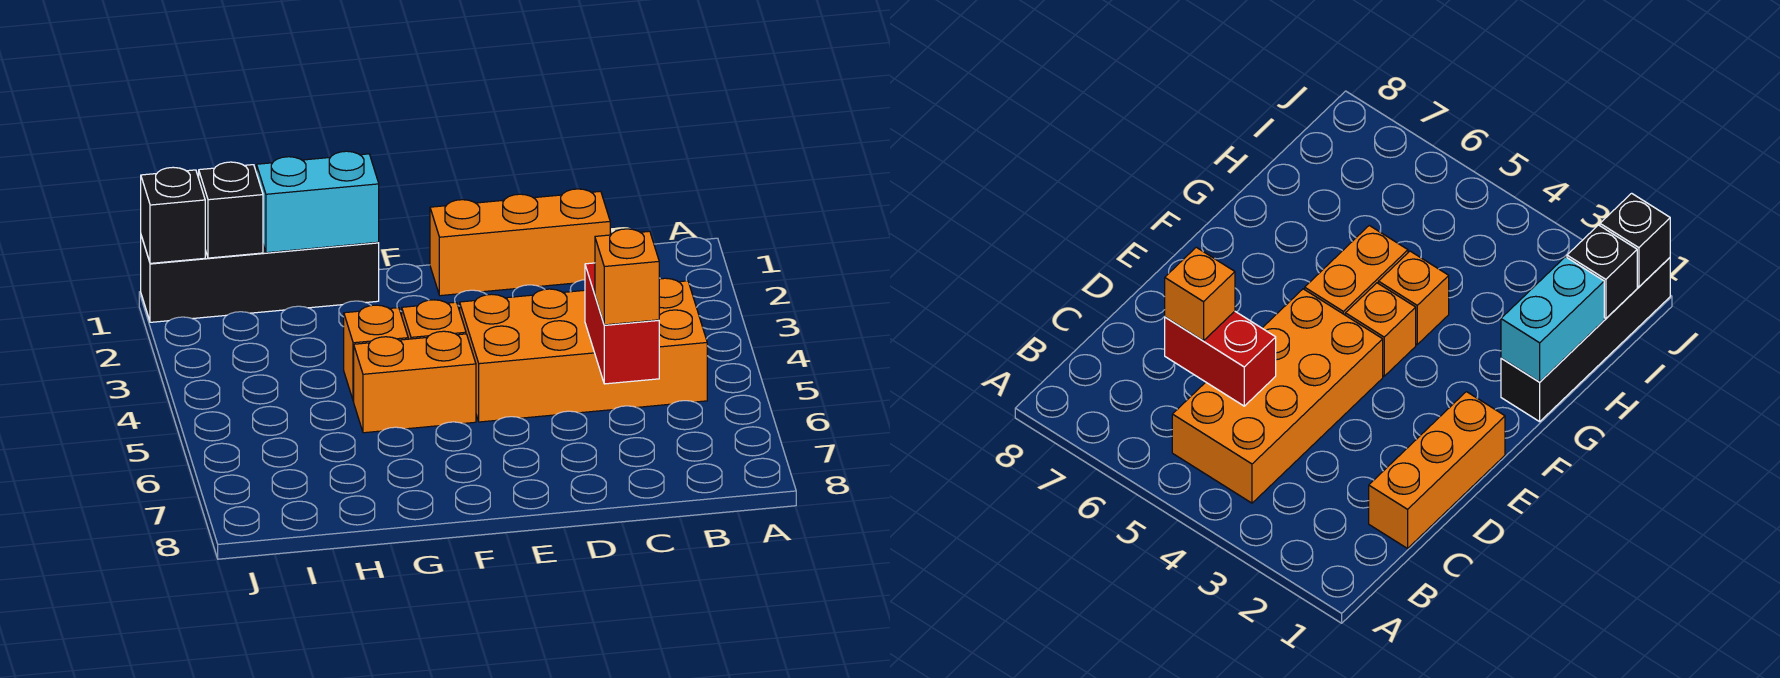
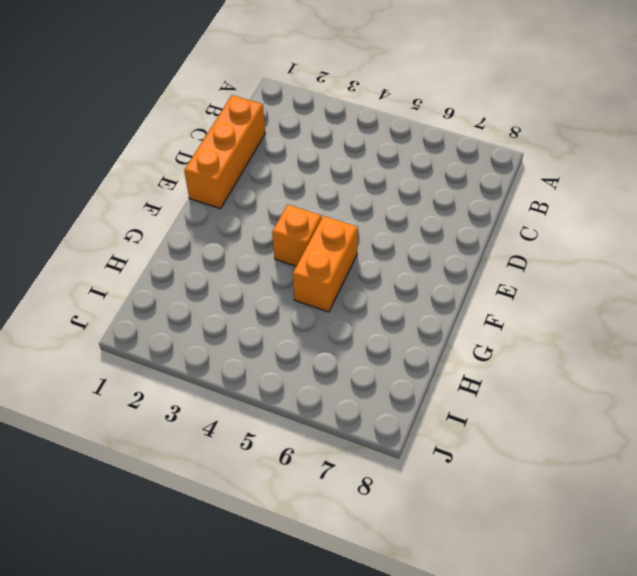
none -> orange 2x4 brick [460,278,707,422]
none -> black 1x4 brick [141,236,379,322]

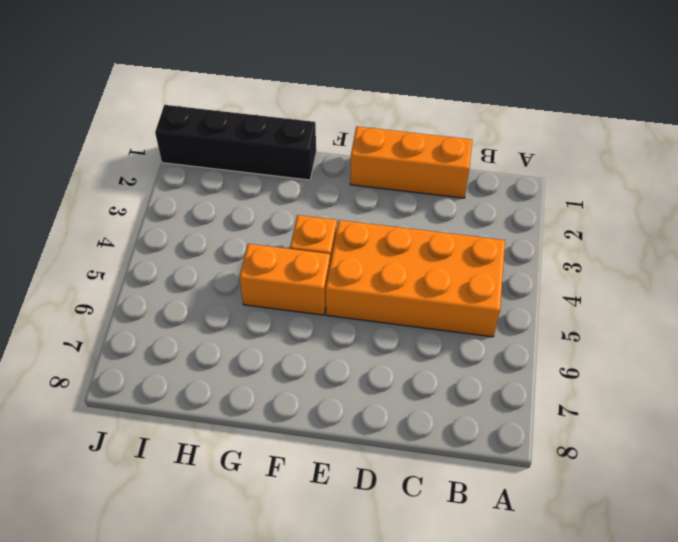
none -> orange 1x1 brick [344,305,408,401]
none -> red 1x2 brick [585,263,659,384]

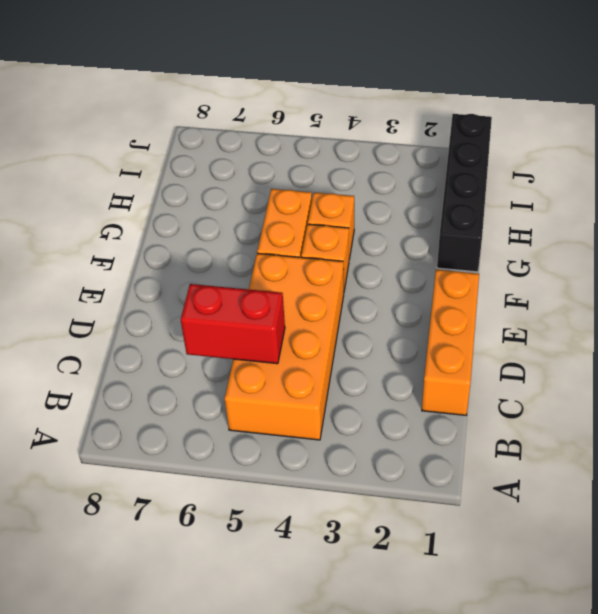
none -> cyan 1x2 brick [257,151,379,253]
none -> black 1x1 brick [199,162,263,258]

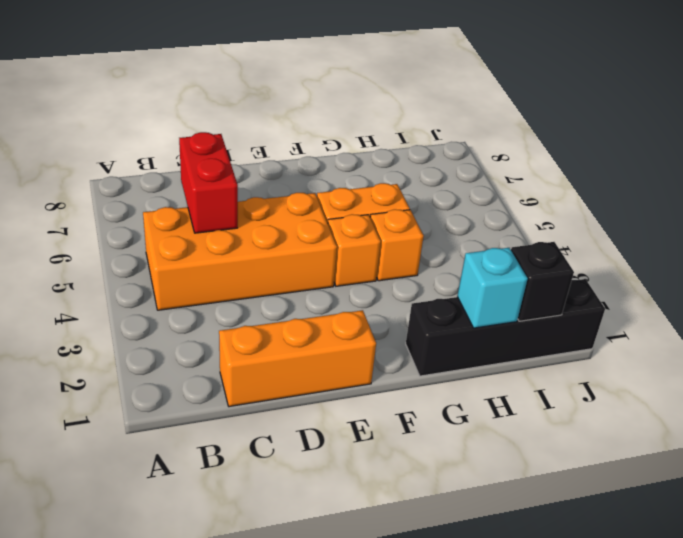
cyan 1x1 brick [457,248,528,328] -> cyan 1x2 brick [257,151,379,253]
none -> black 1x1 brick [141,167,205,263]
none -> orange 1x1 brick [595,229,659,325]

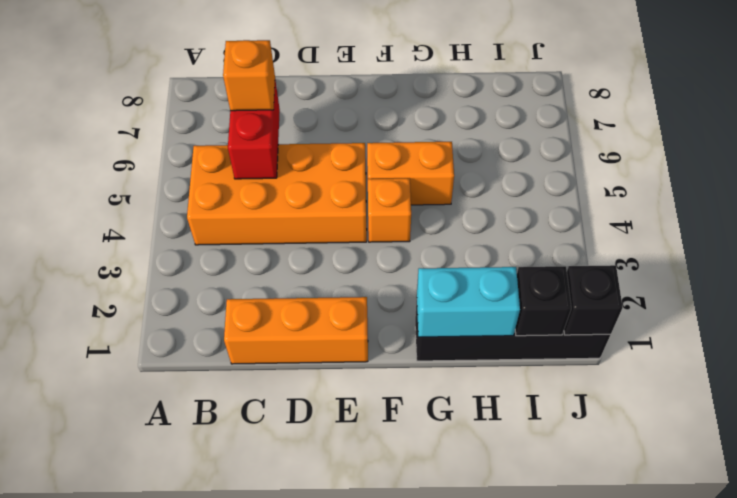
none -> orange 1x1 brick [344,305,408,401]

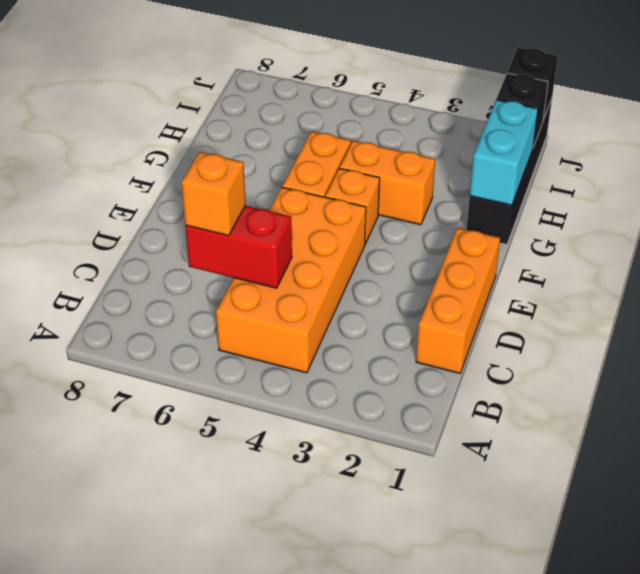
orange 1x2 brick [340,141,435,225] -> orange 1x1 brick [344,305,408,401]

